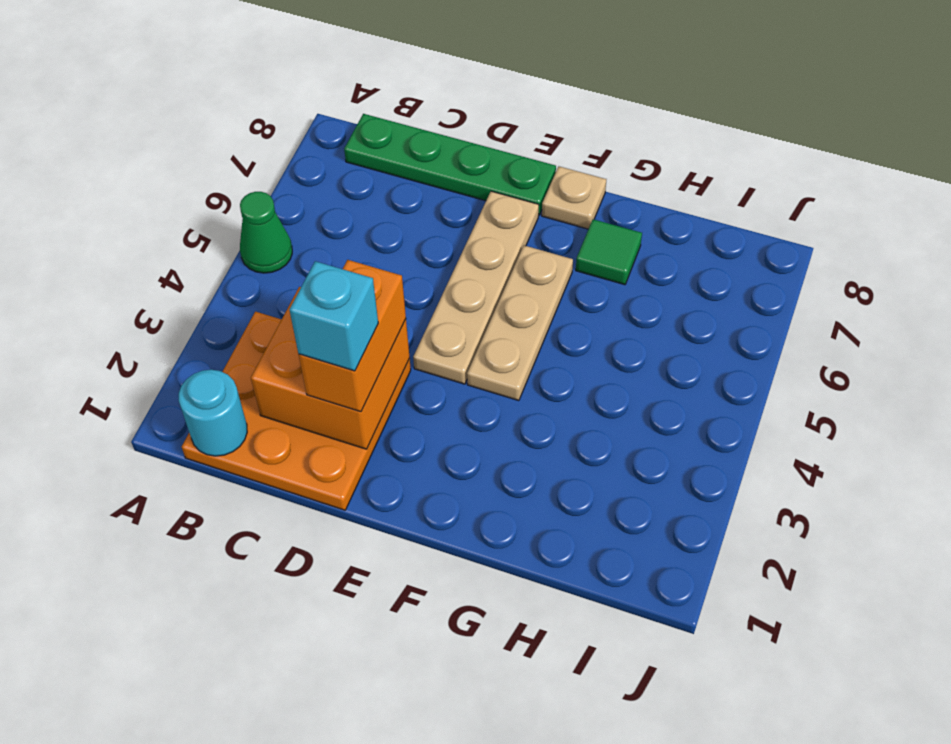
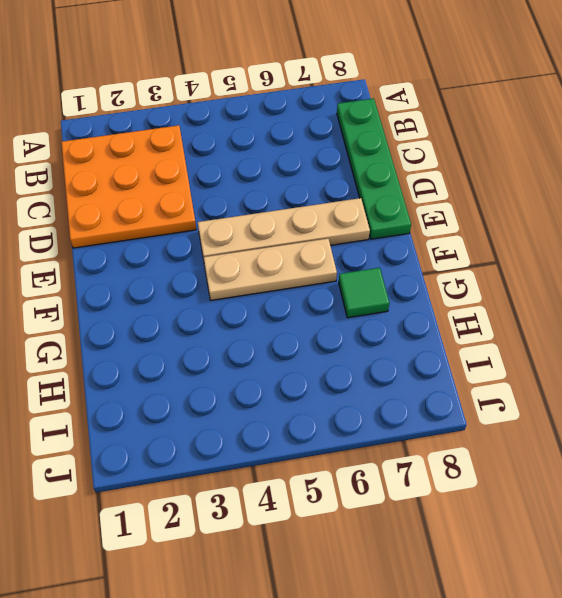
none -> green 1x1 cone [240,192,292,273]
none -> tan 1x1 plate [542,167,606,229]

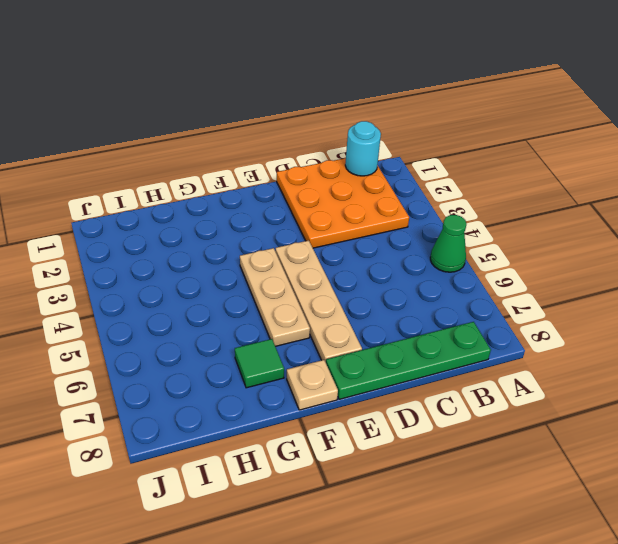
none -> orange 2x2 brick [251,287,410,449]
none -> orange 1x2 brick [299,260,406,412]

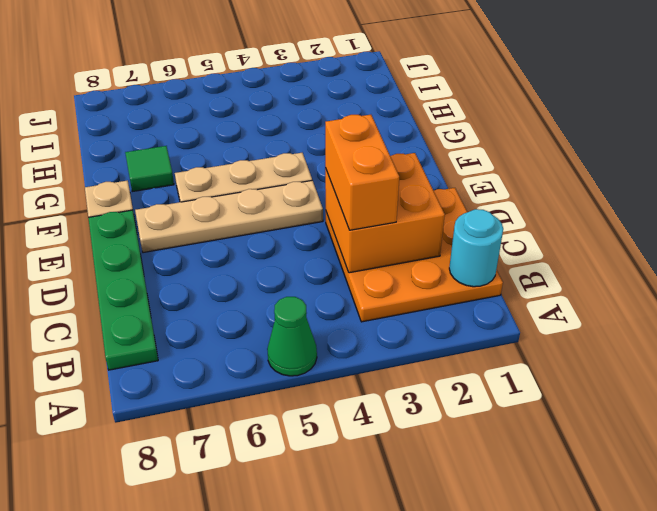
orange 1x2 brick [325,115,399,230] -> orange 1x2 brick turned to [299,260,406,412]
none -> cyan 1x1 brick [289,261,378,371]

